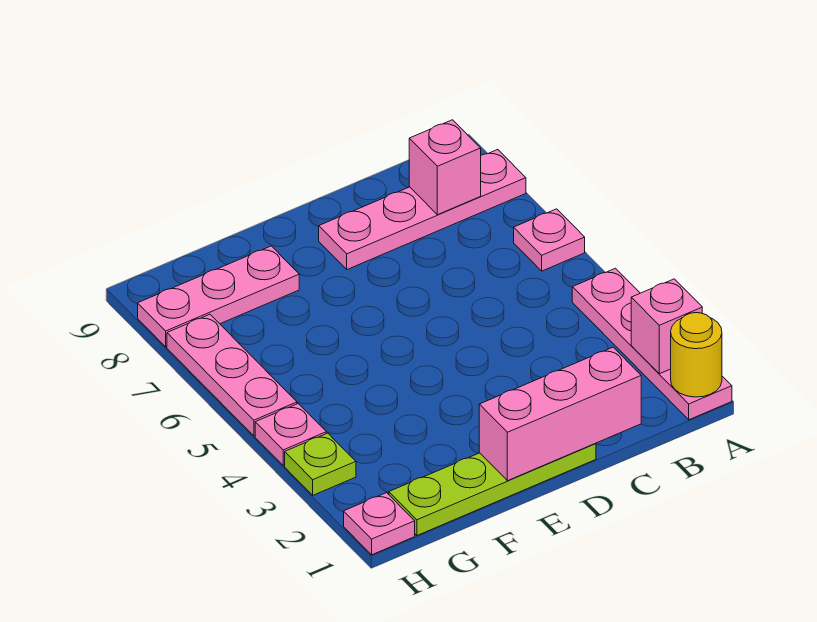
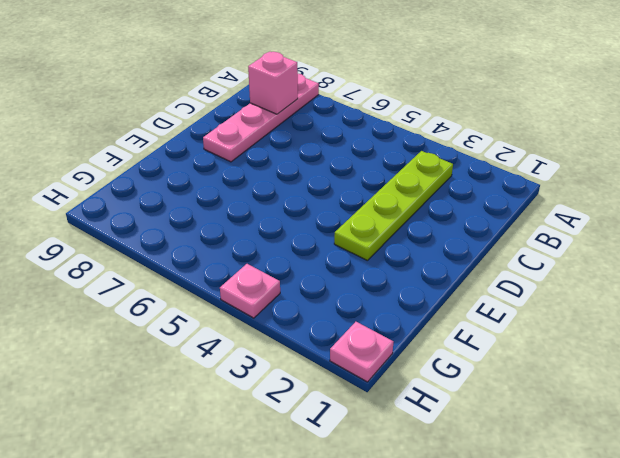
lime 1x4 plate [334,151,453,260] -> lime 1x4 plate moved to [389,443,596,535]
none -> pink 1x4 plate [572,268,732,420]
none -> pink 1x1 plate [514,209,585,271]
none -> pink 1x3 plate [138,246,299,347]

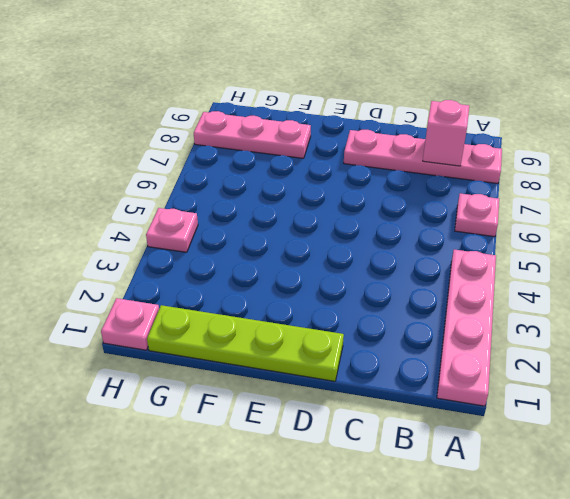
none -> lime 1x1 plate [285,433,356,495]
none -> pink 1x3 plate [167,314,297,436]
none -> yellow 1x1 round brick [671,313,722,397]

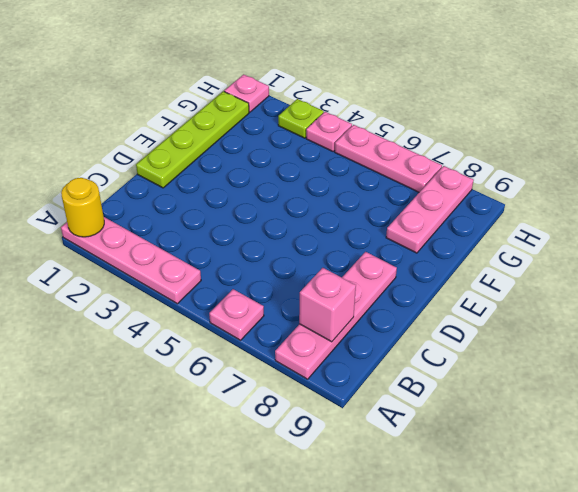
none -> pink 1x1 brick [631,279,702,374]
none -> pink 1x3 brick [479,347,641,481]

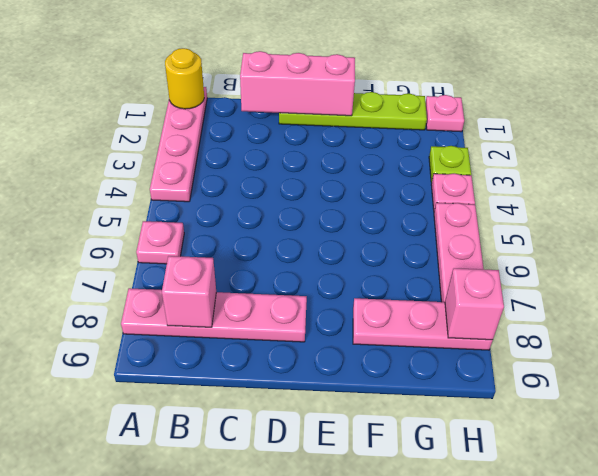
pink 1x1 brick [445,268,504,340] -> pink 1x1 brick moved to [631,279,702,374]

